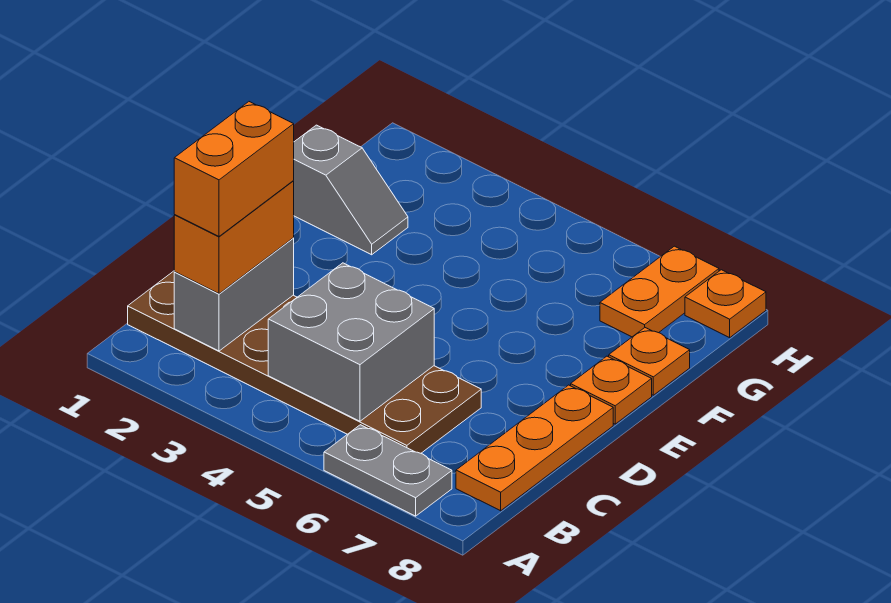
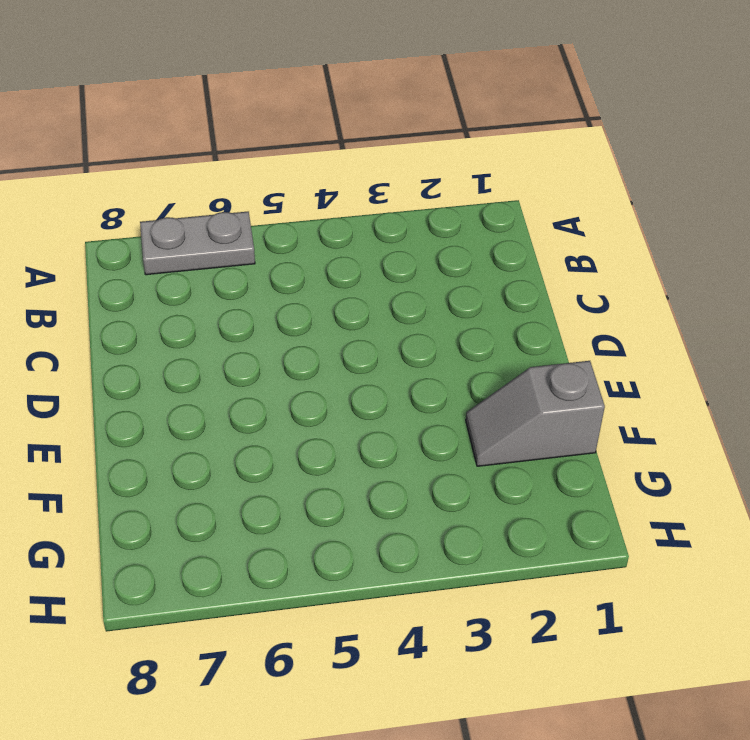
none -> brown 2x6 plate [128,271,481,453]
none -> orange 1x3 plate [456,385,613,511]
none -> orange 1x1 plate [571,356,652,424]

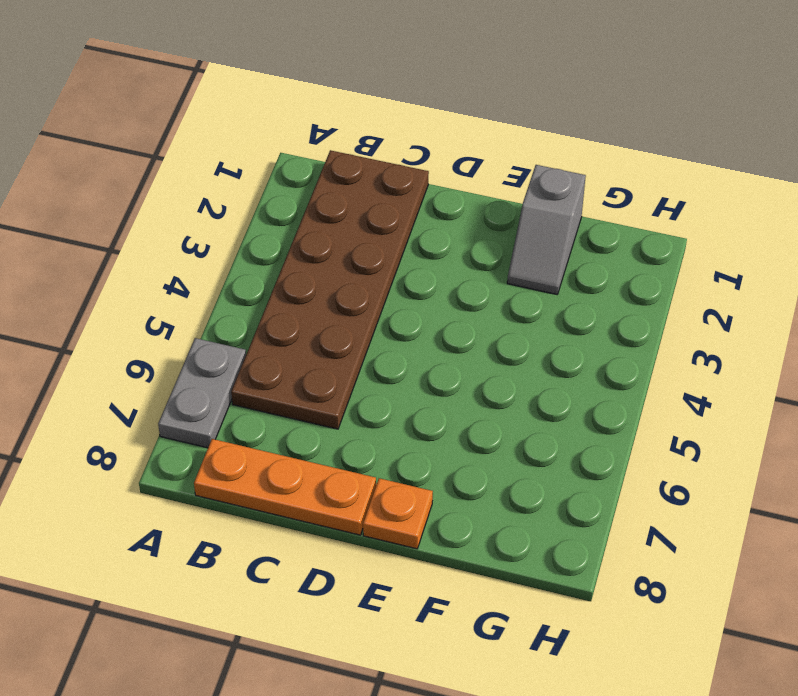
none -> orange 1x1 plate [609,328,690,395]
none -> orange 1x2 plate [600,246,719,337]
none -> orange 1x1 plate [685,270,766,338]

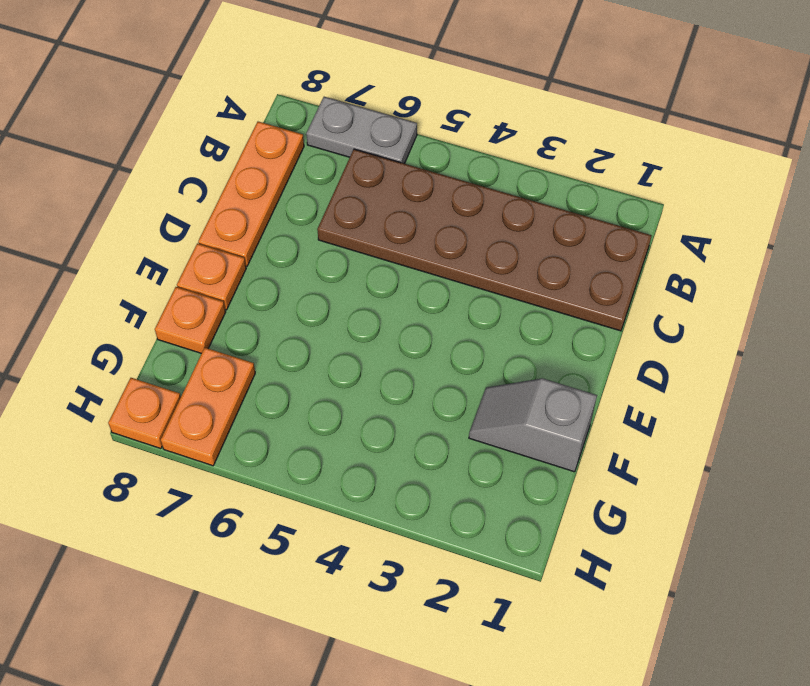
none -> grey 1x2 brick [174,238,294,351]
none -> grey 2x2 brick [268,263,434,421]
none -> orange 1x2 brick [174,181,294,294]

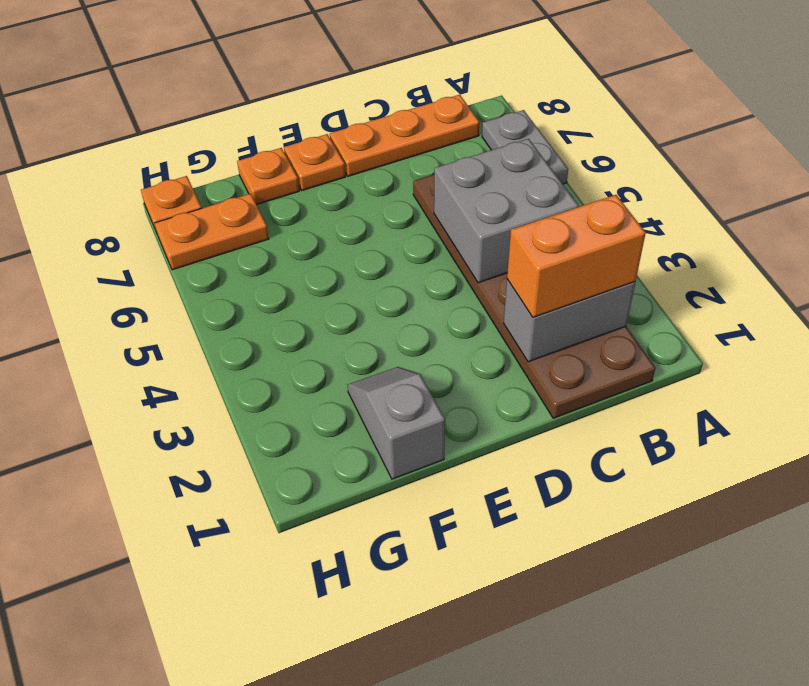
none -> orange 1x2 brick [174,102,294,236]

